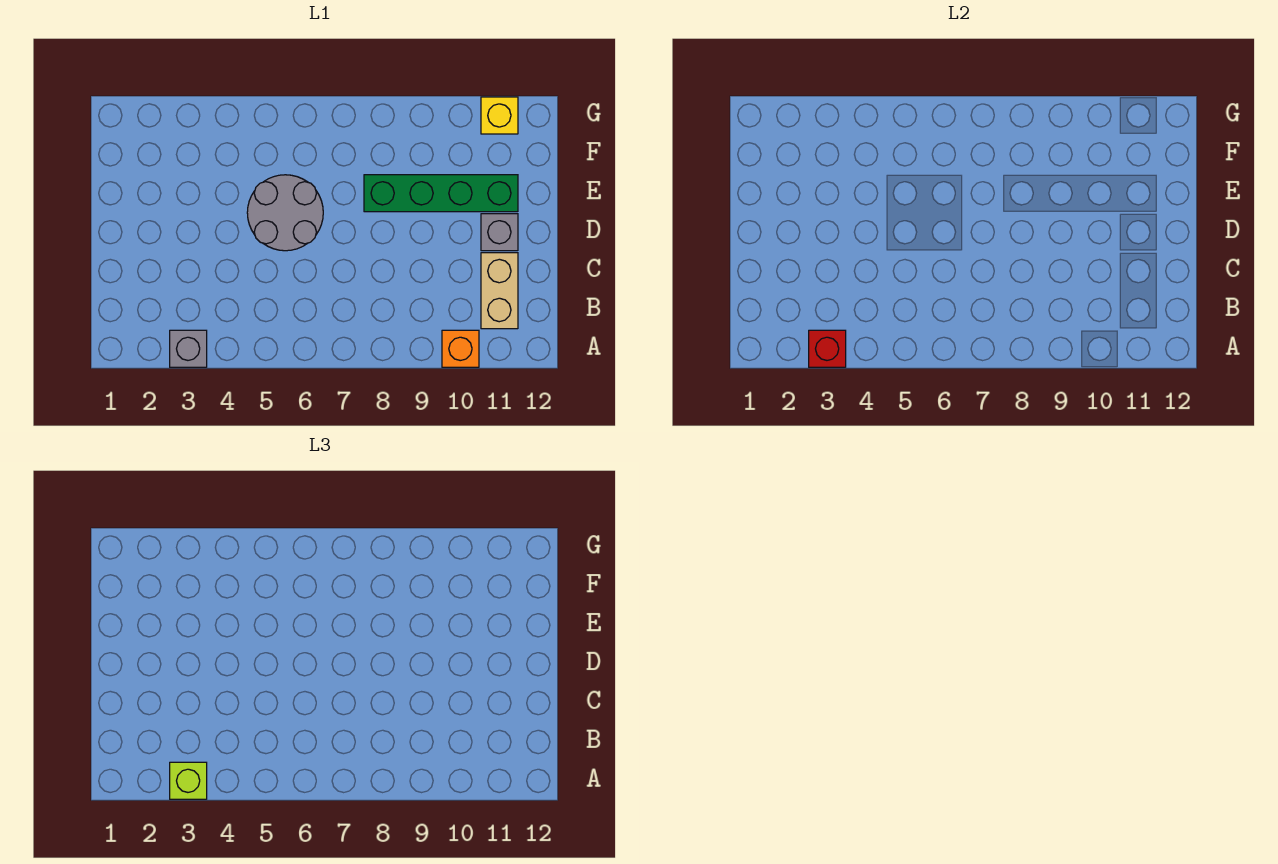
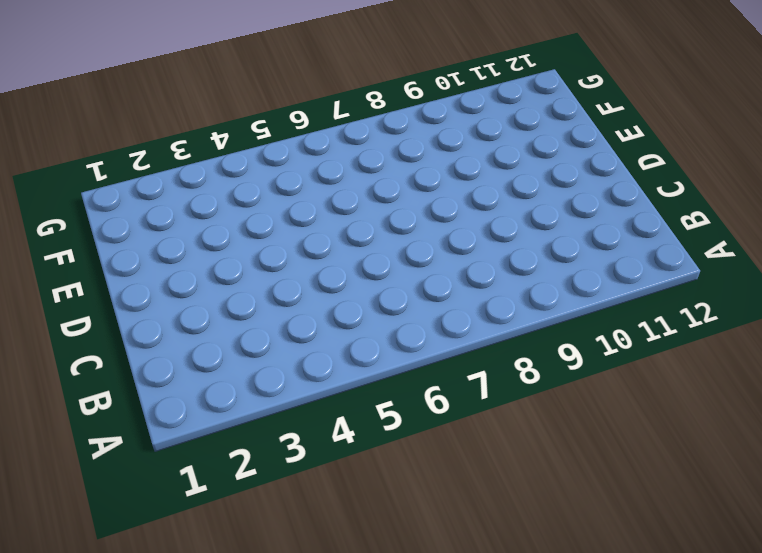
none -> grey 1x1 brick [170,330,207,367]
none -> orange 1x1 brick [442,330,479,367]

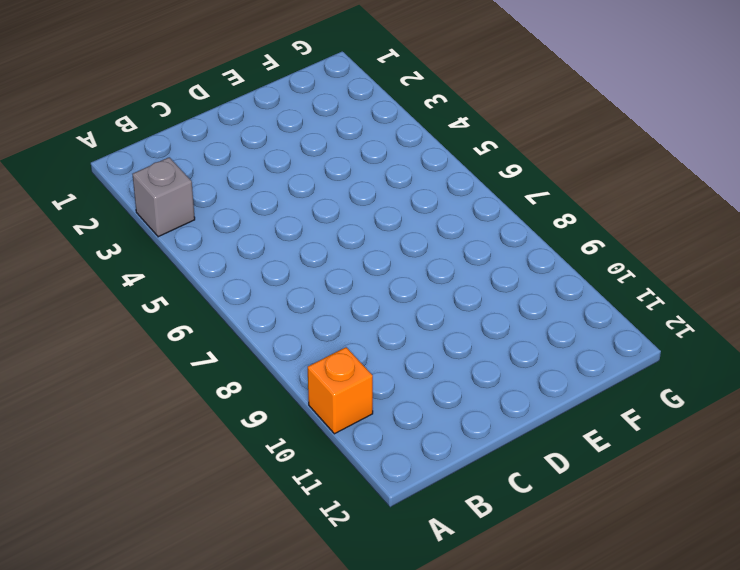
none -> tan 1x2 brick [481,253,518,329]
none -> grey 2x2 round brick [247,175,323,251]

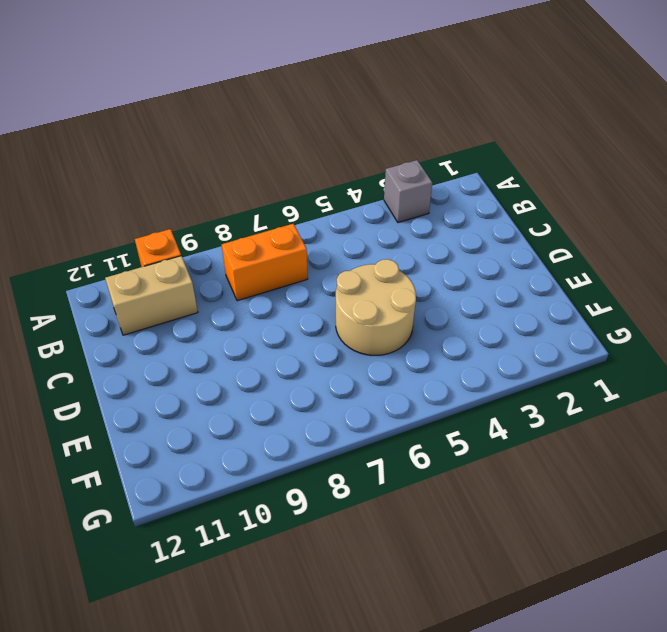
orange 1x2 brick [222,224,308,301] -> none
tan 1x2 brick [105,256,198,335] -> tan 1x2 brick turned to [481,253,518,329]
tan 2x2 round brick [336,259,416,355] -> grey 2x2 round brick [247,175,323,251]
none -> grey 1x1 brick [481,214,518,251]
none -> green 1x4 brick [364,175,518,212]

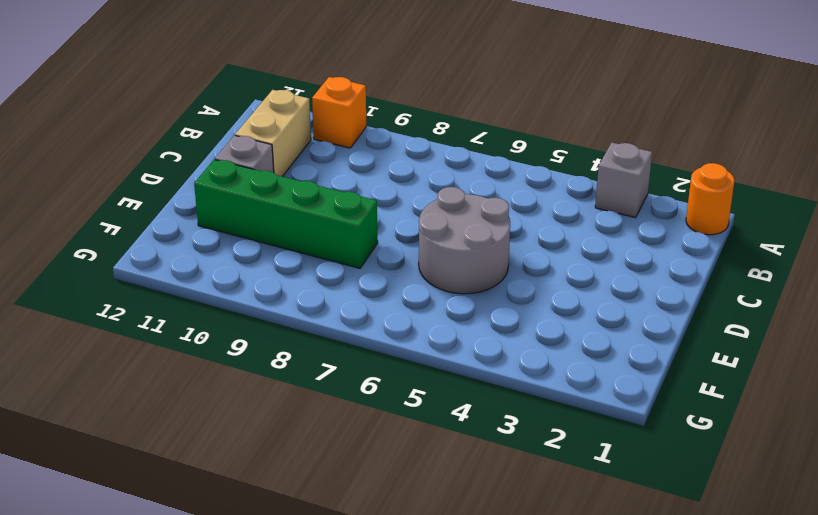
orange 1x1 round brick [686,163,735,235] -> none
none -> yellow 1x1 brick [481,97,518,134]
none -> red 1x1 brick [809,330,846,367]

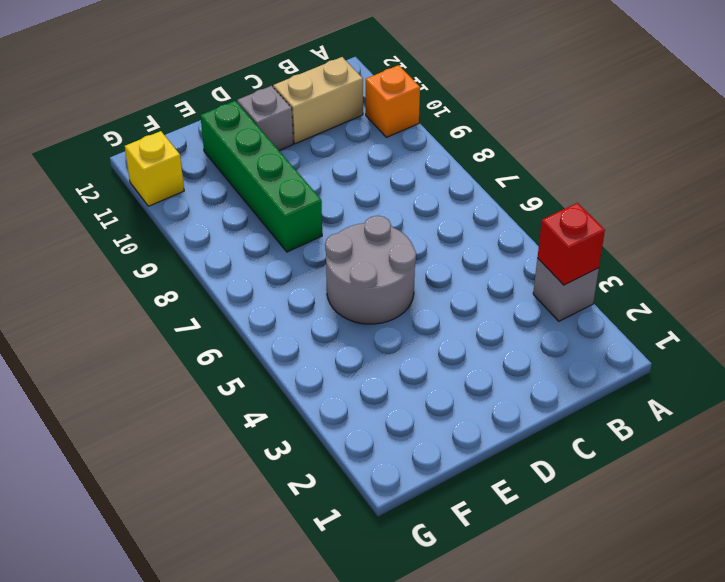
none -> lime 1x1 brick [170,762,207,799]

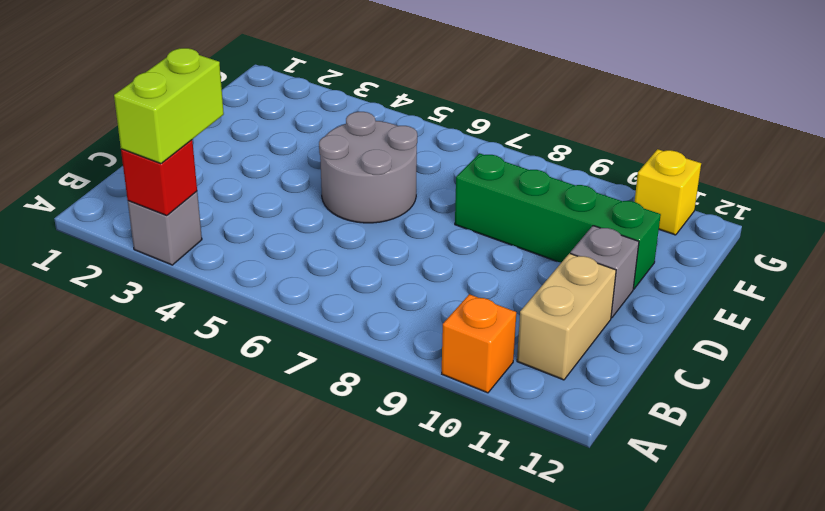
lime 1x2 brick [114,48,224,164] -> lime 1x1 brick [170,762,207,799]

